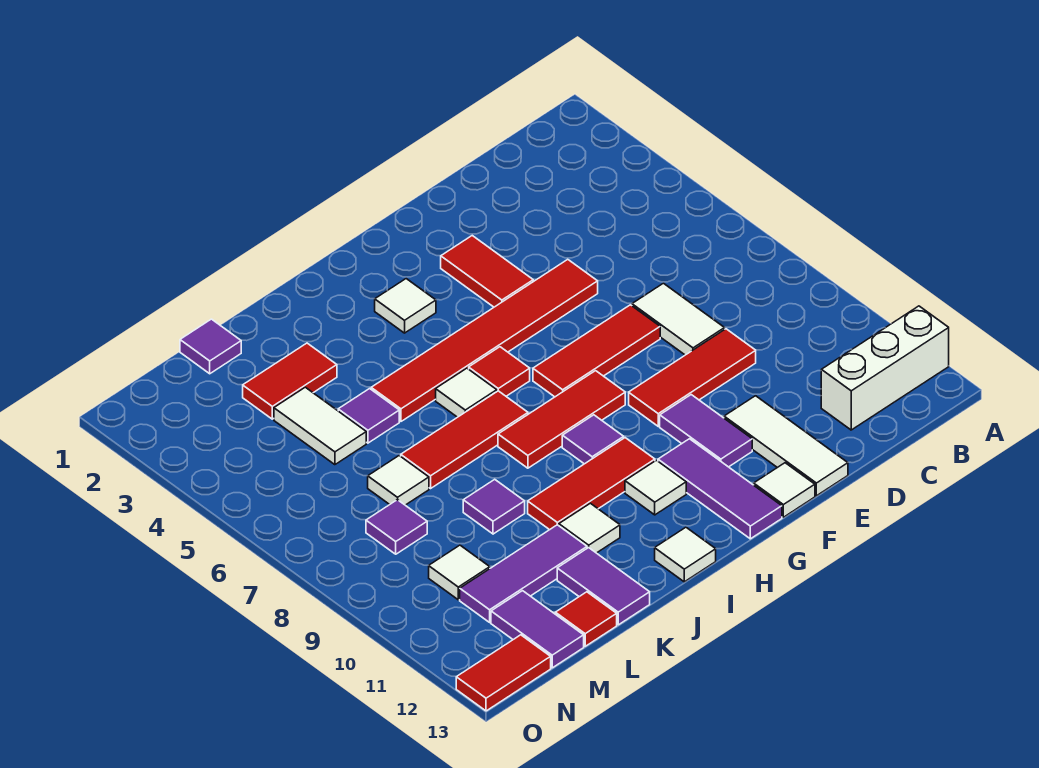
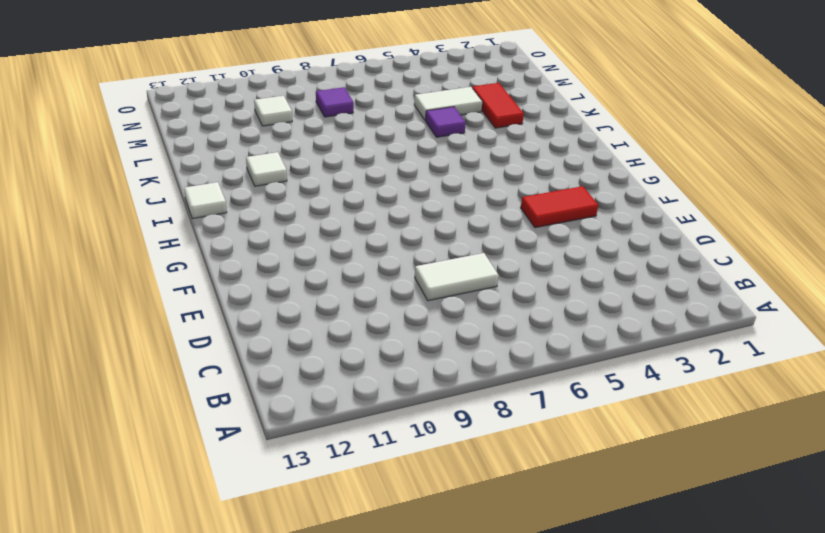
none -> white 1x3 brick [821,306,949,430]
none -> red 1x3 tile [629,329,756,426]
none -> red 1x6 tile [371,259,598,421]
none -> red 1x3 tile [533,305,660,397]

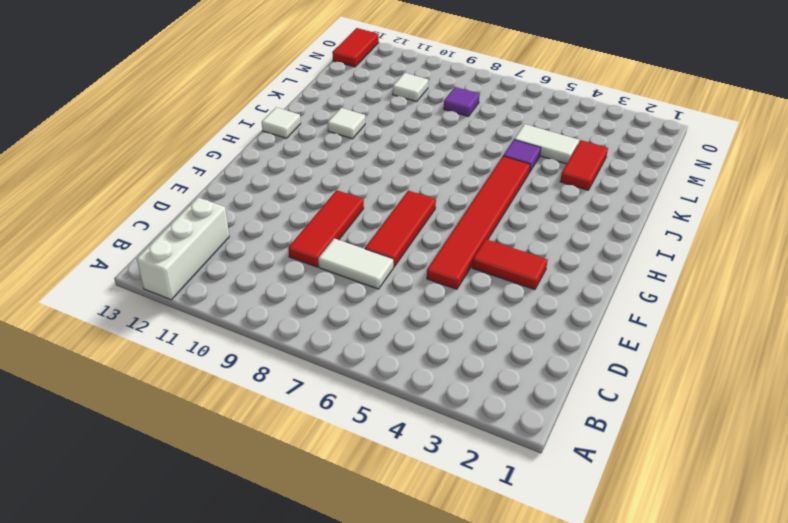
none -> white 1x3 tile [724,396,848,496]
none -> purple 1x2 tile [660,395,752,467]
none -> white 1x1 tile [754,463,815,517]
none -> red 1x3 tile [498,371,625,468]

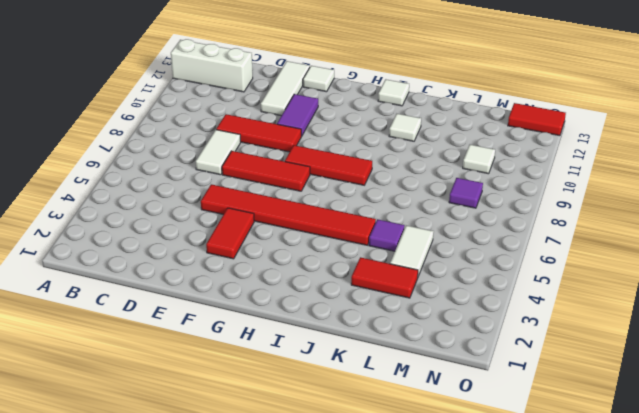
none -> purple 1x3 tile [658,439,782,539]
none -> white 1x1 tile [375,279,436,333]
none -> red 1x1 tile [469,347,530,396]
none -> purple 1x1 tile [562,415,624,464]

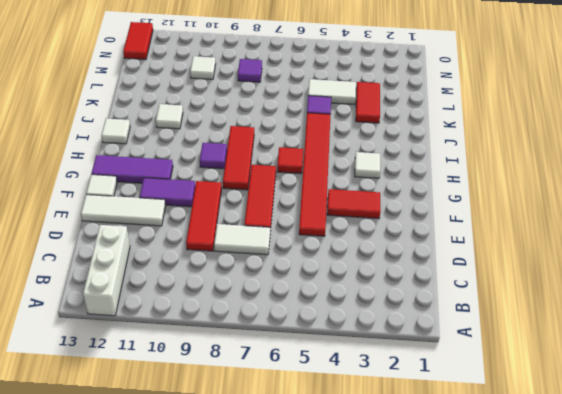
none -> red 1x3 tile [528,438,655,530]
none -> white 1x1 tile [625,460,686,515]
none -> white 1x1 tile [436,368,497,417]
none -> red 1x3 tile [401,391,528,489]

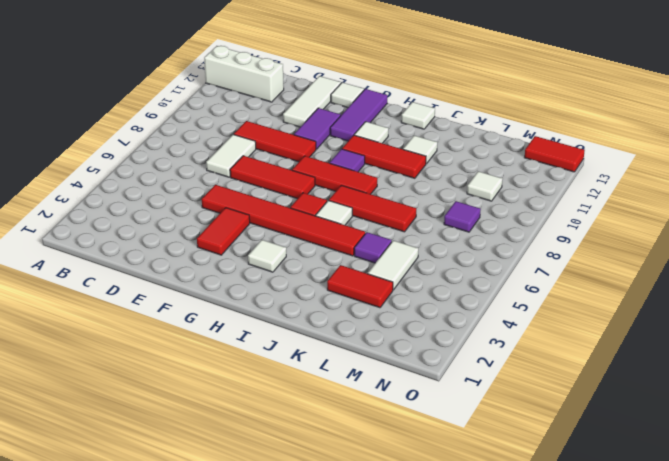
none -> purple 1x1 tile [463,479,525,534]
none -> purple 1x3 tile [460,525,587,622]
none -> purple 1x2 tile [557,548,650,625]
none -> purple 1x1 tile [180,319,241,374]

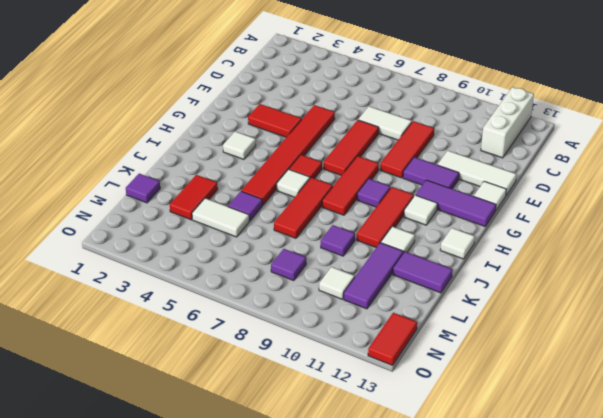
none -> white 1x1 tile [368,456,429,505]
none -> red 1x1 tile [555,592,617,646]
none -> purple 1x2 tile [491,591,584,668]

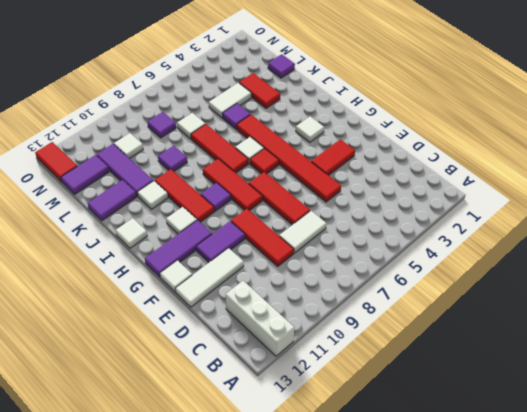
none -> red 1x1 tile [555,592,617,646]

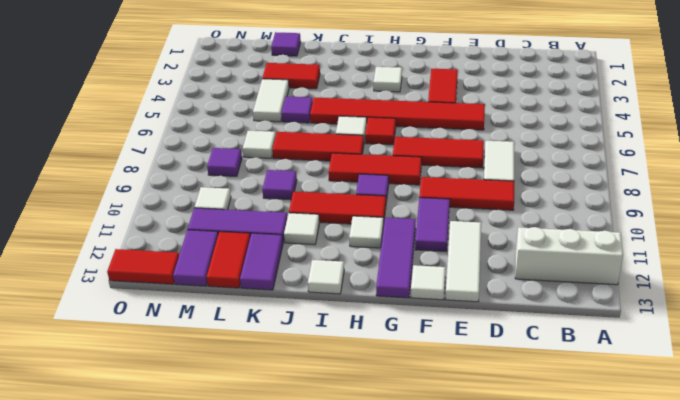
red 1x2 tile [206,232,250,288] -> red 1x1 tile [555,592,617,646]

